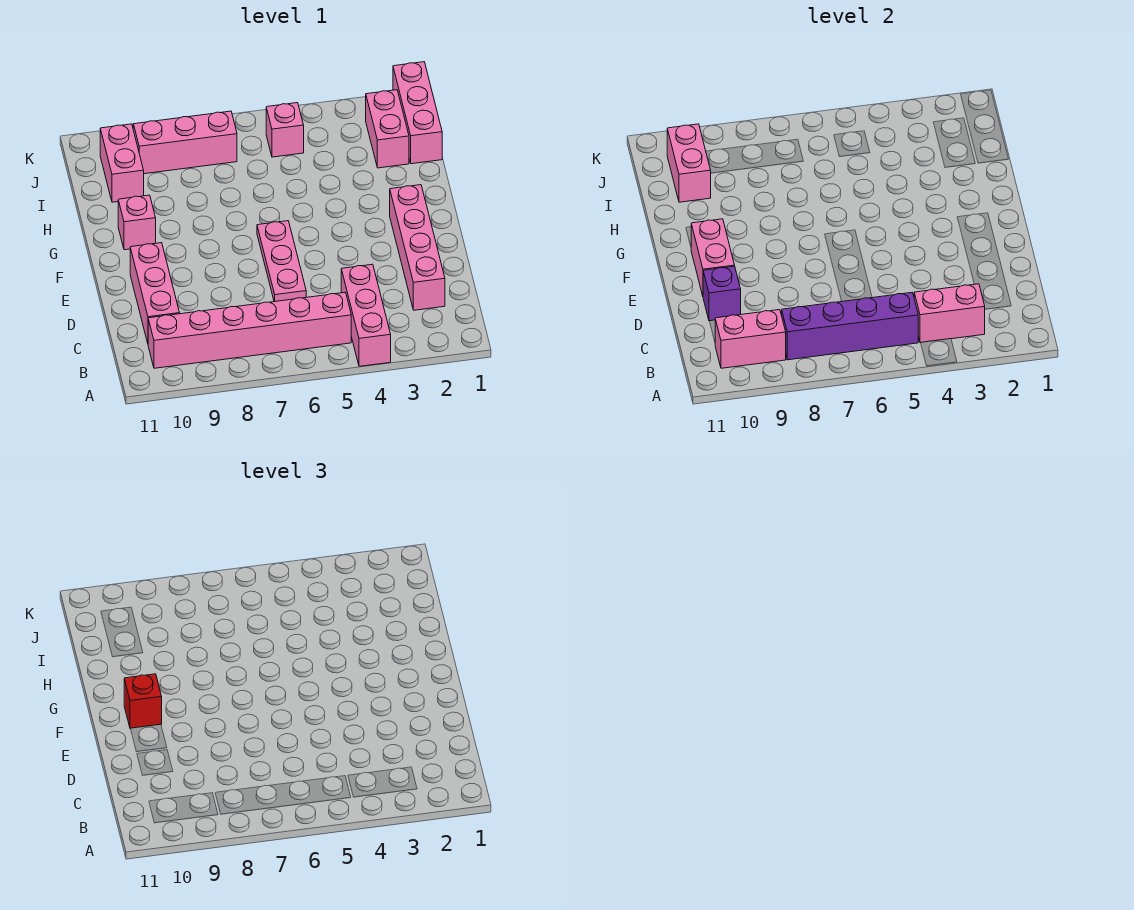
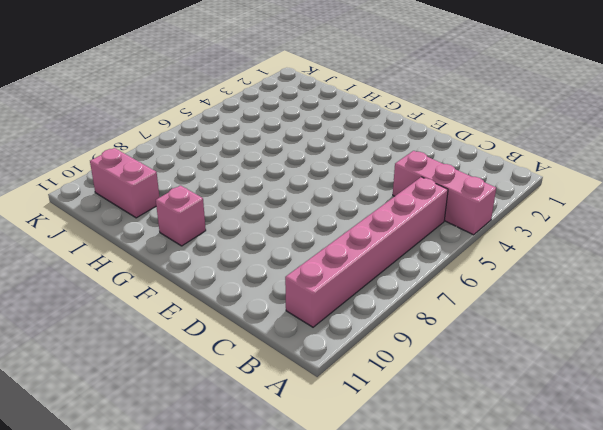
none -> pink 1x4 brick [390,185,445,310]
none -> pink 1x3 brick [130,243,180,343]
none -> pink 1x3 plate [257,221,306,302]

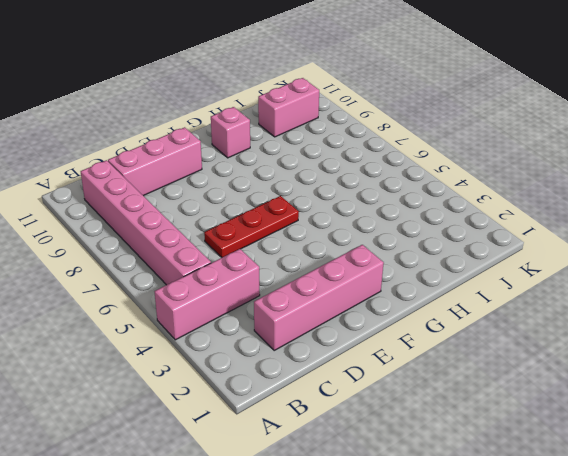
red 1x3 plate [204,196,299,257] -> pink 1x3 plate [257,221,306,302]
none -> pink 1x3 brick [393,62,442,164]
none -> pink 1x2 brick [366,90,409,168]
none -> pink 1x1 brick [266,103,304,157]

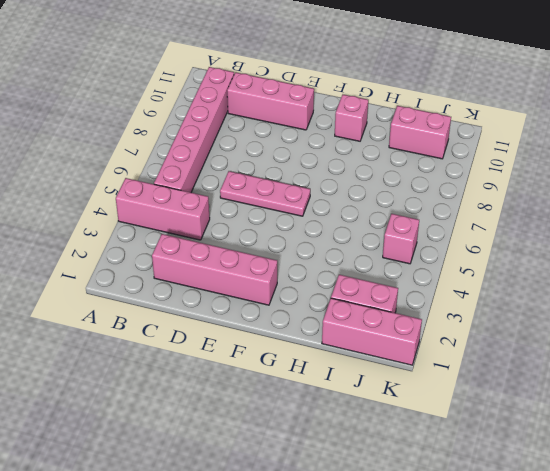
none -> pink 1x3 brick [133,111,237,174]
none -> pink 1x2 brick [914,284,985,343]
none -> purple 1x4 brick [782,292,918,360]

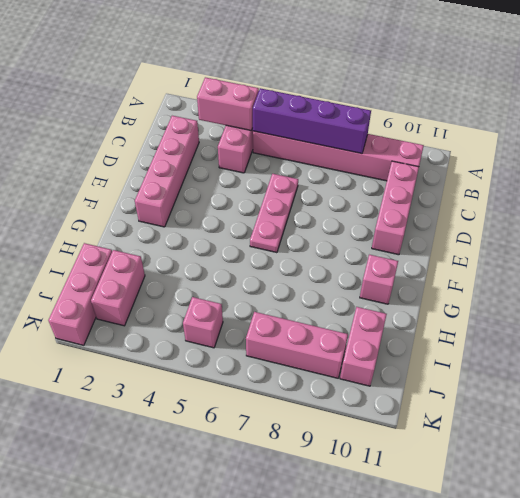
none -> pink 1x2 brick [715,310,786,368]
none -> purple 1x1 brick [703,266,741,321]
none -> pink 1x2 brick [691,219,735,296]

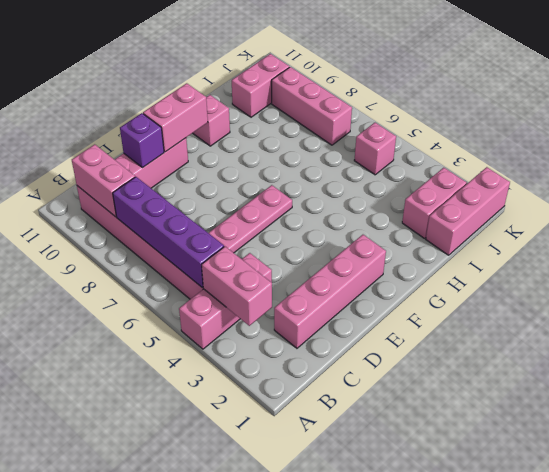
none -> pink 1x2 brick [667,124,711,202]
none -> red 1x1 brick [124,674,162,729]

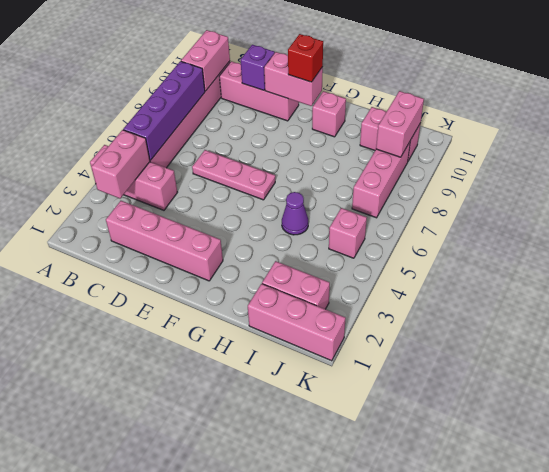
purple 1x1 cone [282,192,308,235] -> none
pink 1x2 brick [376,91,424,157] -> pink 1x2 brick turned to [667,124,711,202]

